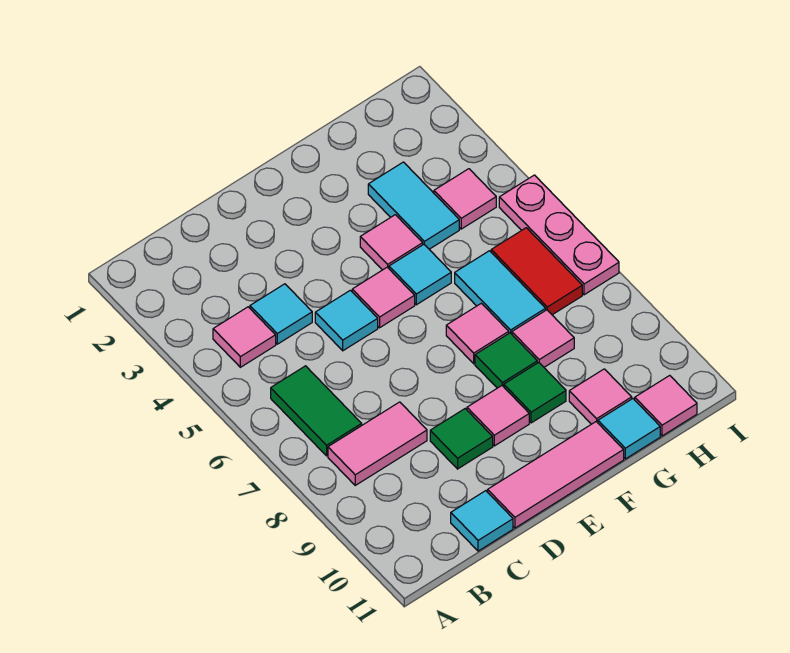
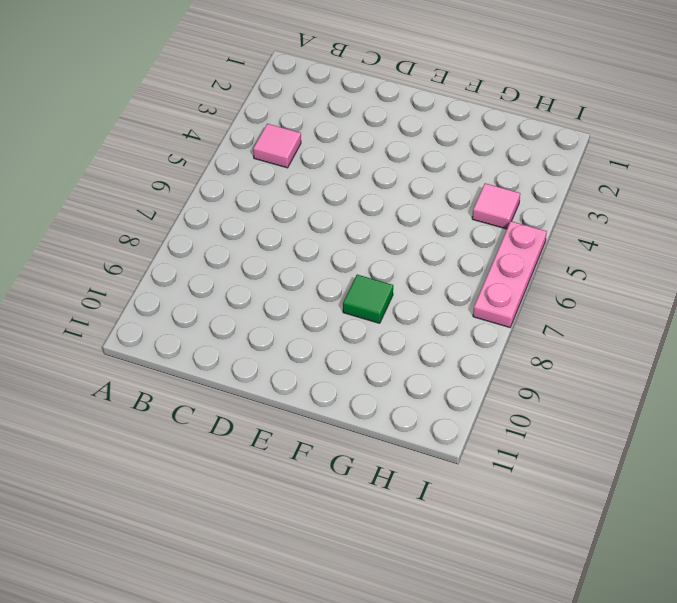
none -> green 1x2 tile [271,366,362,456]
none -> pink 1x2 tile [328,402,427,485]
none -> cyan 1x1 tile [250,284,312,344]

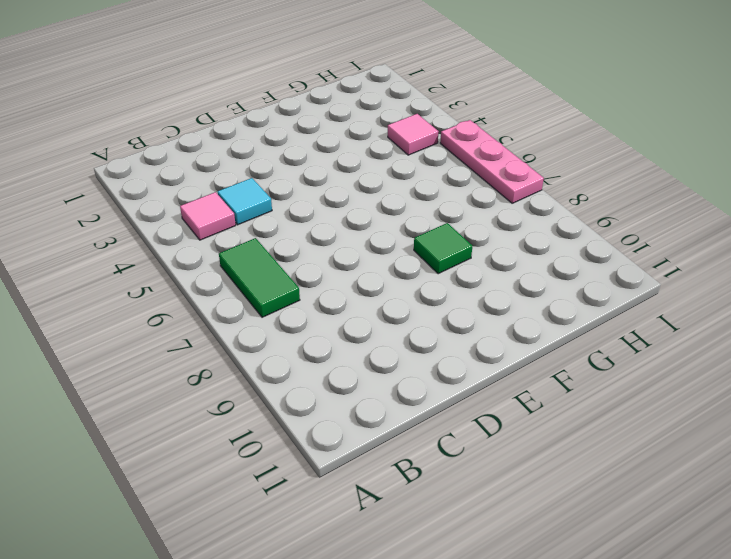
none -> pink 1x2 tile [328,402,427,485]
none -> cyan 1x1 tile [451,491,513,551]
none -> cyan 1x1 tile [315,290,378,351]

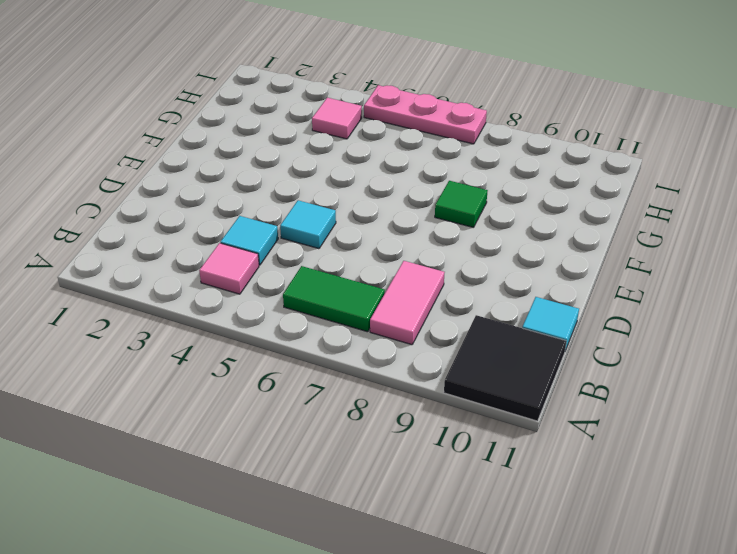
black 2x2 tile [444,315,566,421] -> none
none -> green 1x1 tile [430,409,493,469]
none -> pink 1x3 tile [488,422,624,528]
none -> pink 1x1 tile [352,267,415,328]

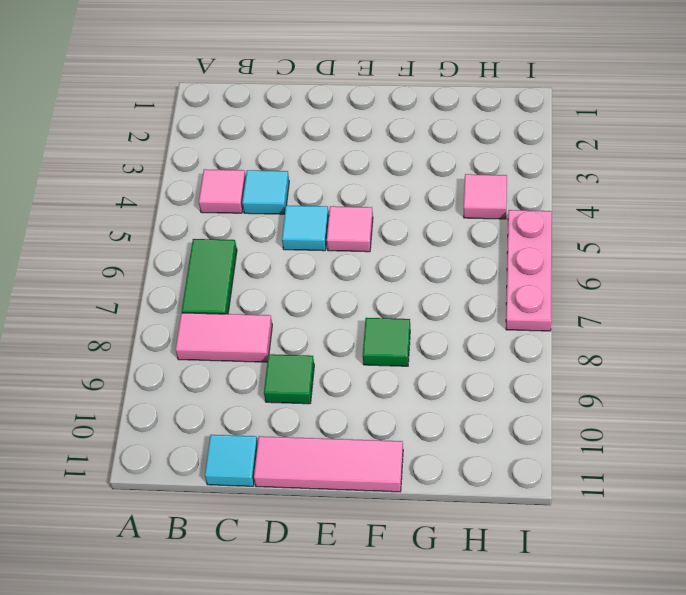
none -> pink 1x1 tile [467,386,529,446]
none -> pink 1x1 tile [360,215,423,270]
none -> cyan 1x1 tile [389,244,451,305]

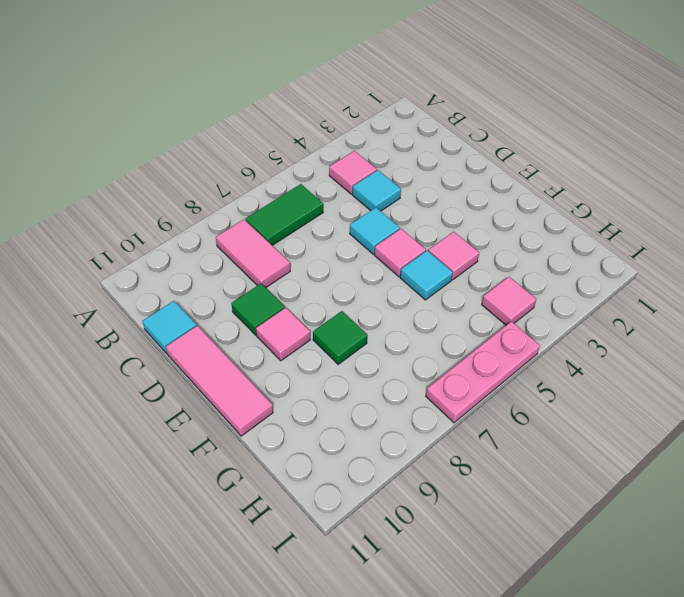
none -> pink 1x1 tile [446,303,509,364]
none -> green 1x1 tile [504,362,566,423]
none -> cyan 1x2 tile [368,162,459,249]

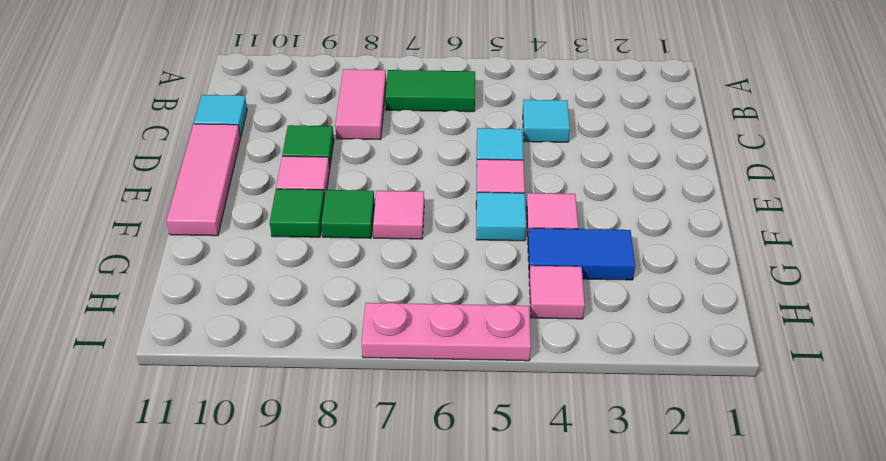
blue 1x2 tile [528,228,635,280] -> cyan 1x2 tile [368,162,459,249]
none -> pink 1x1 tile [213,307,276,367]
none -> cyan 1x2 tile [455,251,546,334]
none -> pink 1x1 tile [512,310,574,367]

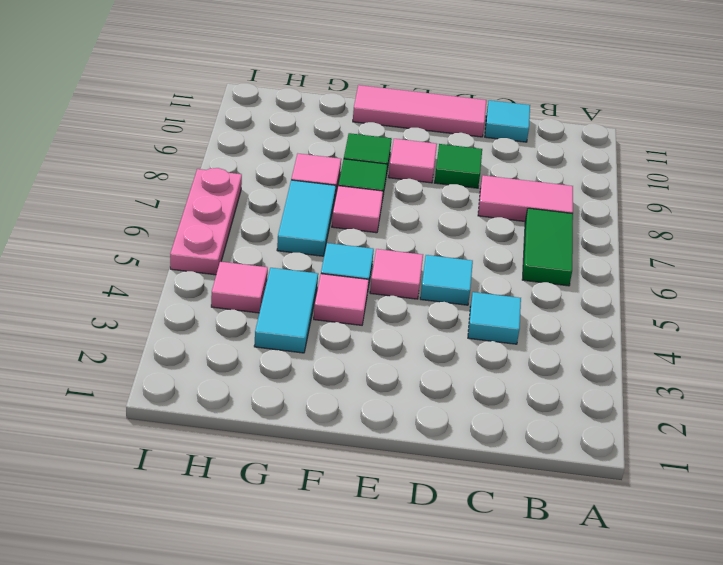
none -> pink 1x1 tile [213,307,276,367]
none -> pink 1x1 tile [569,369,632,424]
none -> cyan 1x1 tile [598,399,660,459]

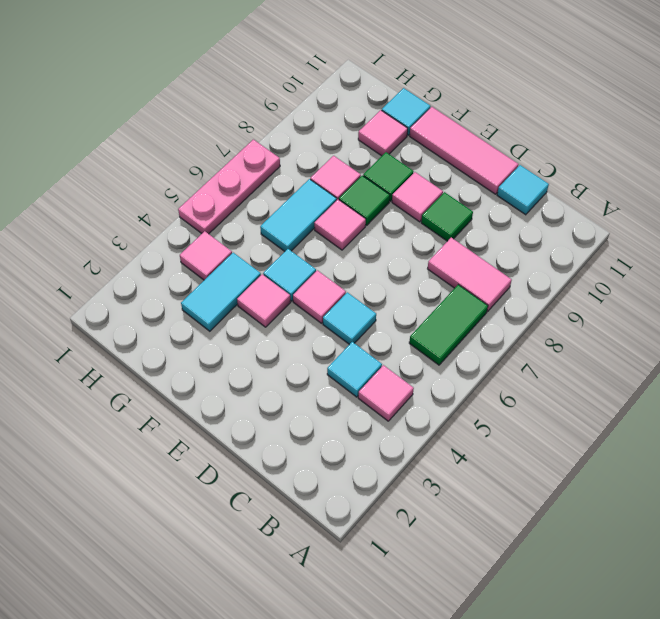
none -> red 1x2 tile [491,228,582,315]
none -> pink 1x1 tile [635,375,697,436]

